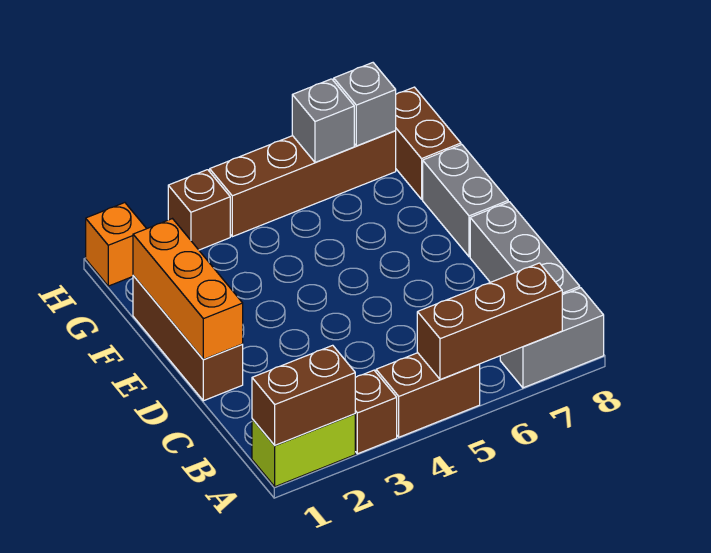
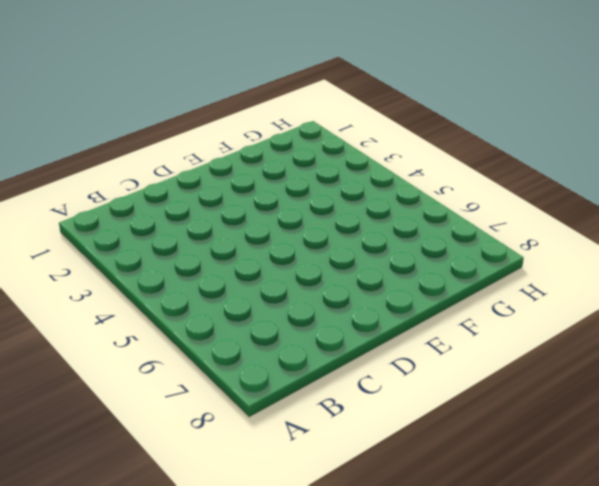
none -> lime 1x2 brick [252,414,355,487]
none -> brown 1x1 brick [355,370,397,454]
none -> brown 1x2 brick [376,353,480,437]

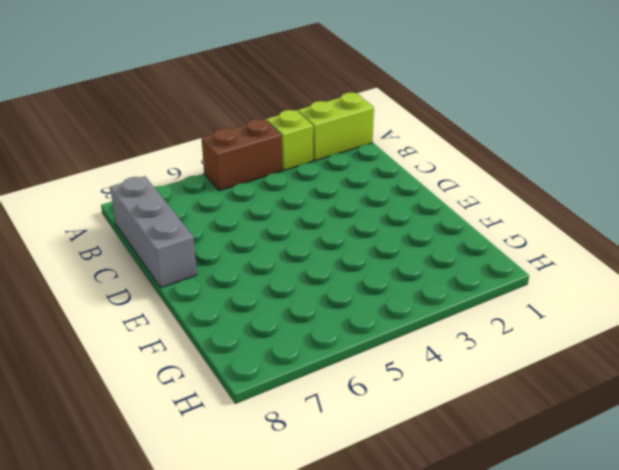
lime 1x1 brick [267,110,313,170] -> brown 1x1 brick [355,370,397,454]
none -> grey 1x2 brick [500,288,604,388]
none -> brown 1x3 brick [133,276,243,401]
none -> grey 1x2 brick [423,145,508,257]

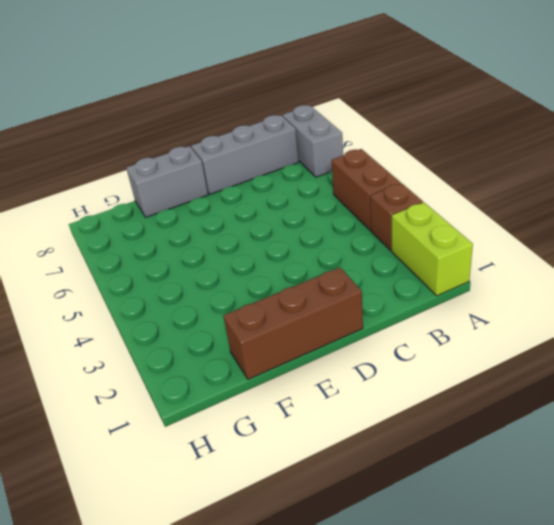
none -> brown 1x2 brick [396,87,461,199]
none -> orange 1x1 brick [86,203,147,286]
none -> brown 1x1 brick [168,170,230,250]

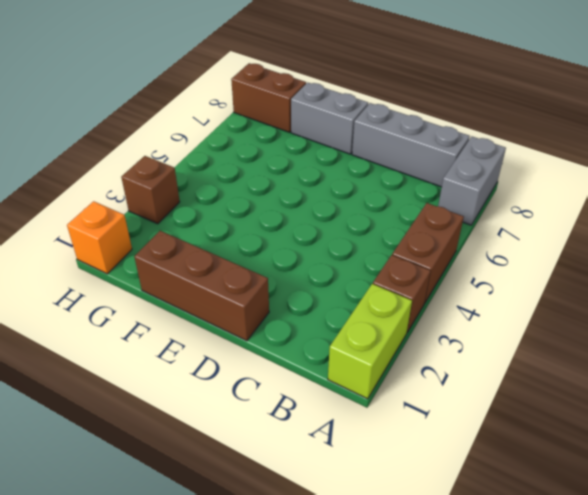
none -> brown 1x4 brick [210,131,396,237]
none -> brown 1x2 brick [252,345,355,445]
none -> brown 1x3 brick [417,263,562,380]

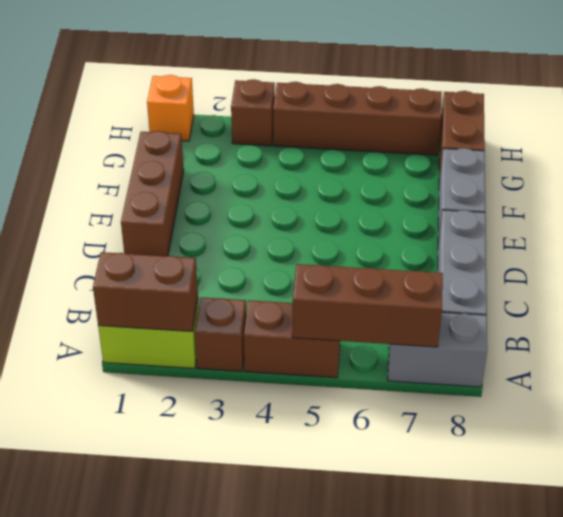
none -> orange 1x3 brick [133,219,243,359]
none -> grey 1x1 brick [292,79,354,163]
none -> grey 1x1 brick [334,63,396,146]

